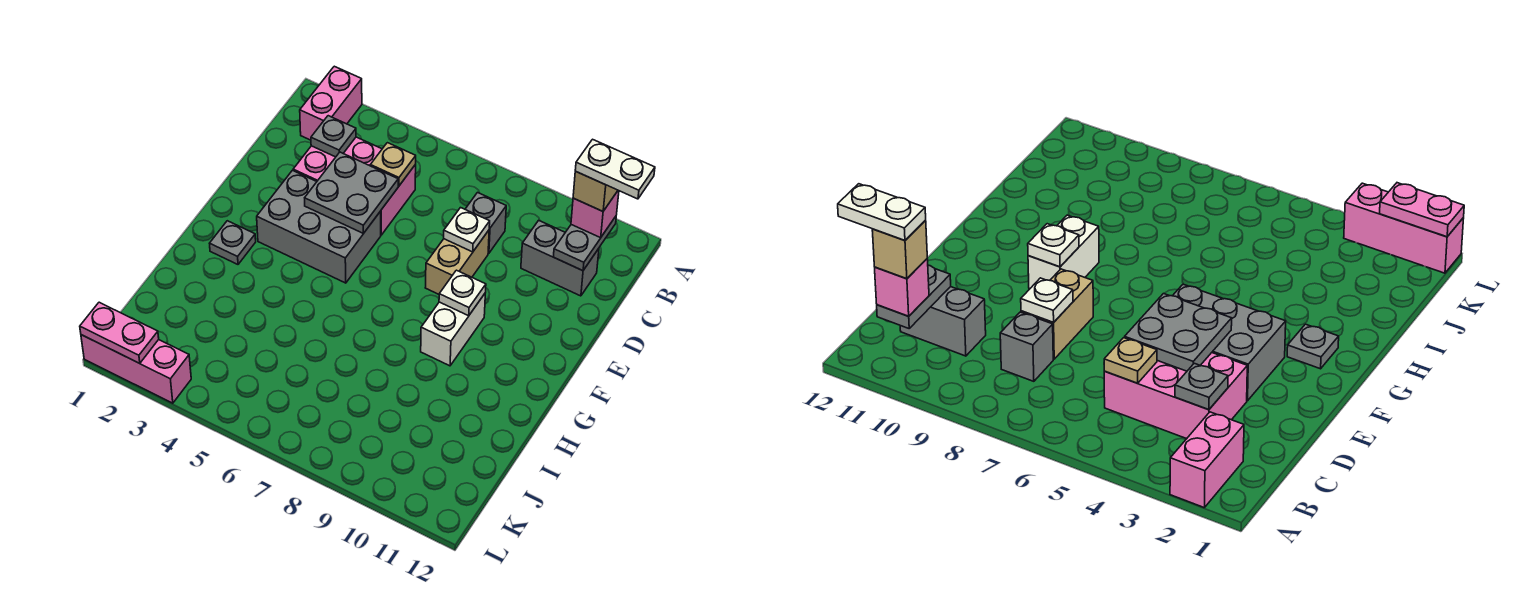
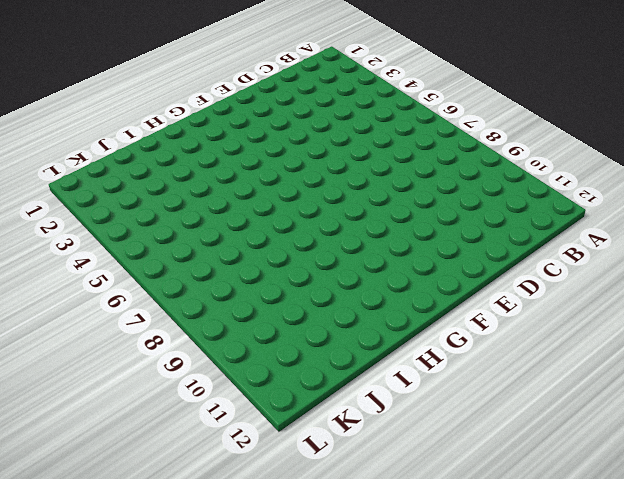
none -> pink 1x2 brick [300,66,362,140]
none -> pink 2x3 brick [293,137,416,235]
none -> grey 1x1 brick [465,193,506,253]

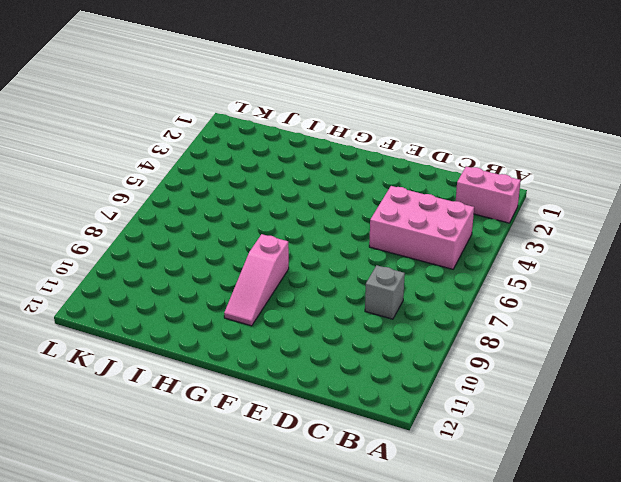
pink 2x3 brick [369,186,474,269] -> pink 2x3 brick turned to [293,137,416,235]
pink 1x3 slope [224,234,289,326] -> white 1x2 brick [421,294,485,366]
none -> grey 1x2 brick [521,220,599,296]
none -> tan 1x2 brick [425,230,489,294]
none -> grey 2x3 brick [257,170,381,283]

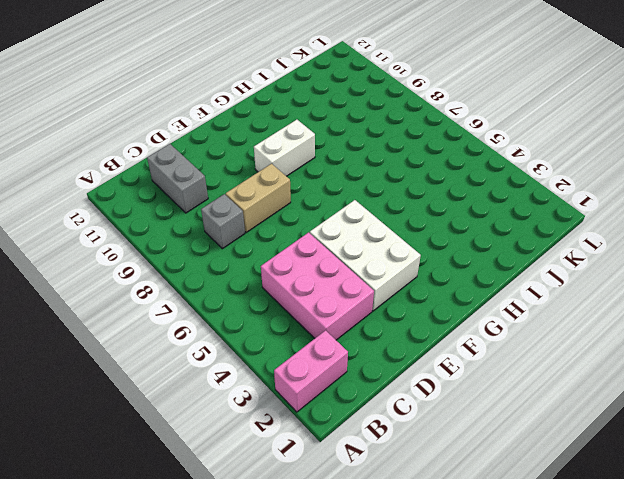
white 2x3 brick [310,200,421,311] -> grey 2x3 brick [257,170,381,283]
none -> grey 1x1 plate [210,221,256,264]
none -> pink 1x3 brick [81,335,191,403]
none -> grey 1x2 plate [553,216,616,271]

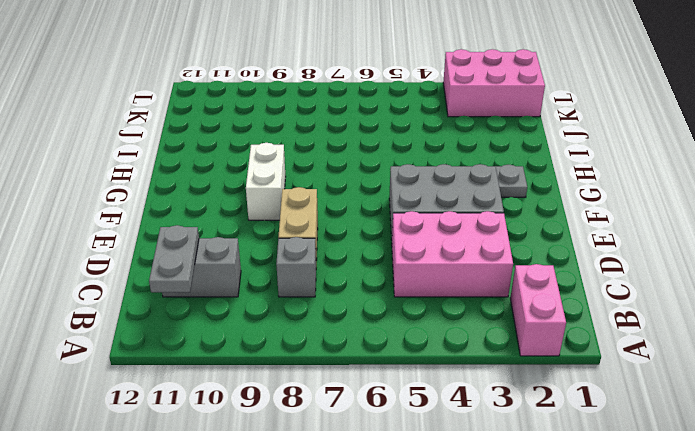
pink 2x3 brick [443,49,545,117] -> pink 1x3 brick [81,335,191,403]
none -> grey 1x1 plate [311,116,356,157]
none -> tan 1x1 plate [370,143,416,186]
none -> grey 2x2 plate [305,152,398,234]

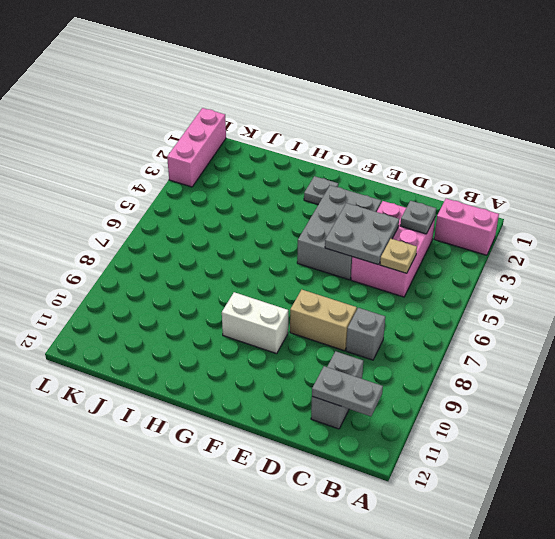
none -> white 1x1 plate [444,208,490,252]
none -> white 1x1 plate [439,270,486,316]
none -> pink 1x2 plate [80,302,159,363]

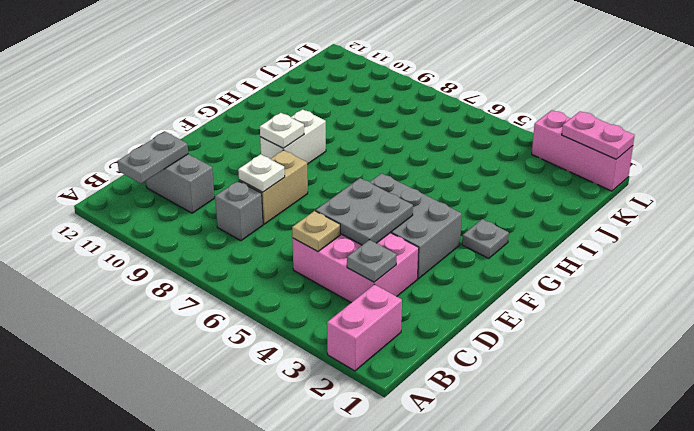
none -> pink 1x1 brick [571,190,619,238]
none -> tan 1x1 brick [573,171,618,211]
none -> white 1x2 plate [575,139,655,199]

